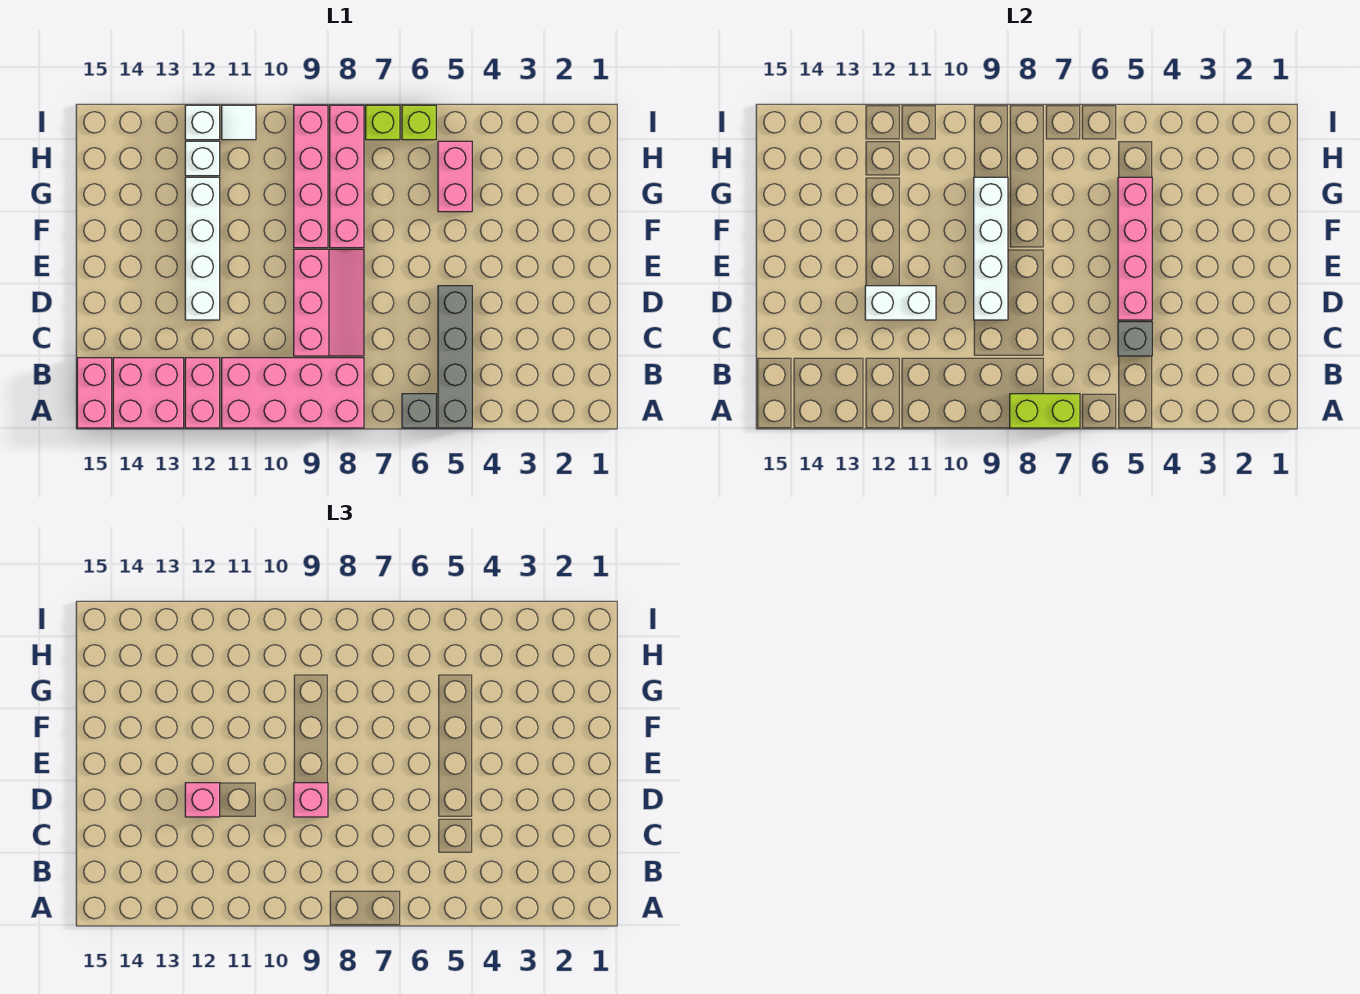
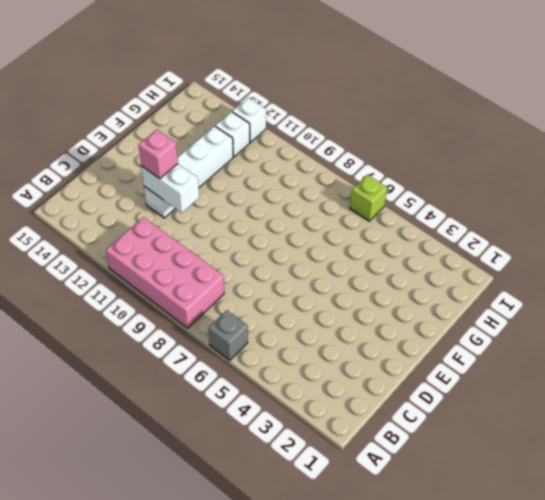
none -> grey 1x4 brick [438,286,472,428]
none -> pink 1x2 brick [185,358,220,428]
none -> pink 2x2 brick [113,358,184,428]

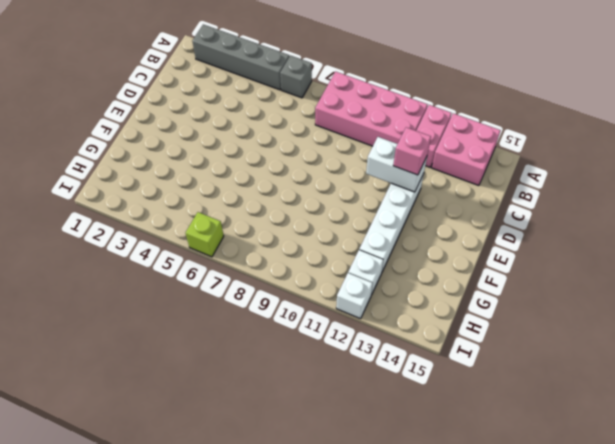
grey 1x4 brick [192,24,289,90] -> grey 1x4 brick turned to [438,286,472,428]
none -> pink 1x2 brick [77,358,112,428]
none -> pink 2x3 slope [294,249,364,356]
none -> pink 1x4 brick [330,105,364,248]

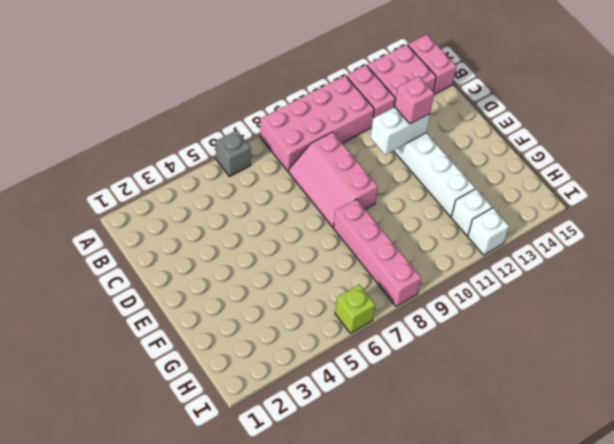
none -> grey 1x4 brick [438,286,472,428]
none -> pink 1x4 brick [294,105,328,248]
none -> pink 1x2 brick [438,141,472,212]

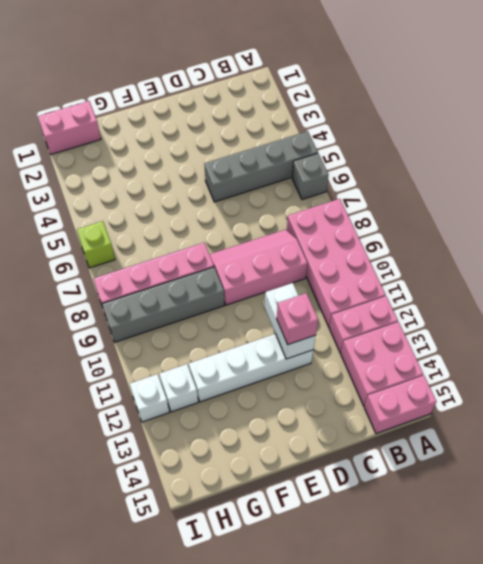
grey 1x4 brick [102,267,225,342] -> pink 1x4 brick [294,105,328,248]
pink 1x2 brick [38,101,101,155] -> pink 1x2 brick moved to [438,141,472,212]
none -> lime 1x1 brick [366,105,400,140]
none -> white 1x1 tile [222,105,256,140]
none -> lime 1x2 brick [1010,394,1080,428]

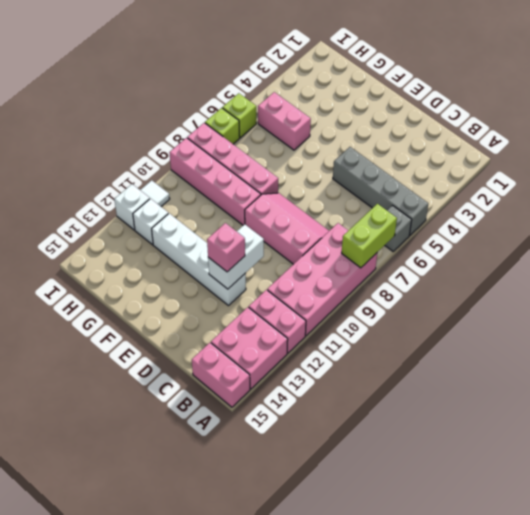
none -> grey 1x1 brick [1118,322,1152,356]
none -> pink 1x4 brick [1118,177,1152,320]
none -> white 1x4 brick [974,177,1008,320]

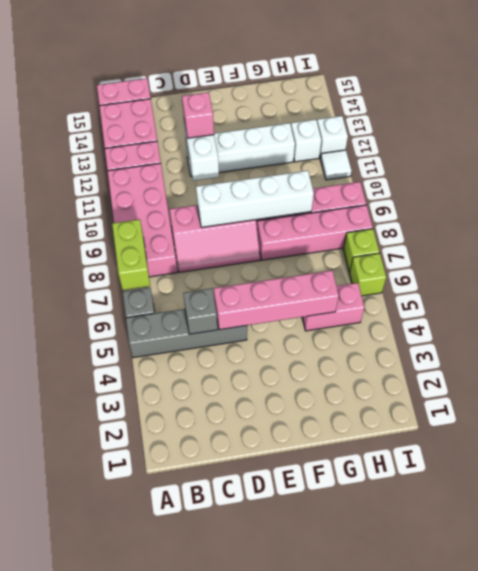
none -> pink 1x1 brick [294,783,328,817]

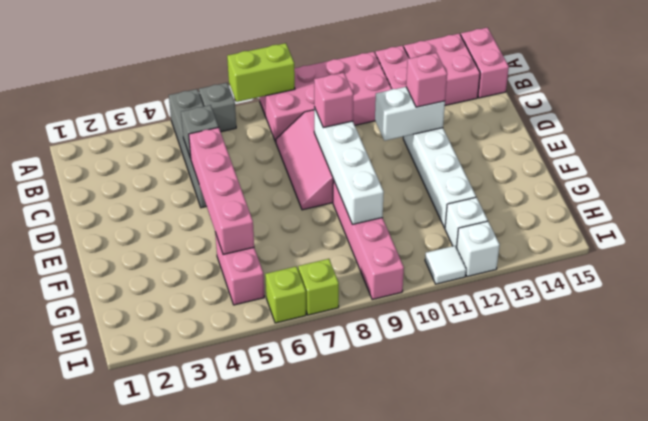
none -> pink 1x4 brick [330,105,364,248]

